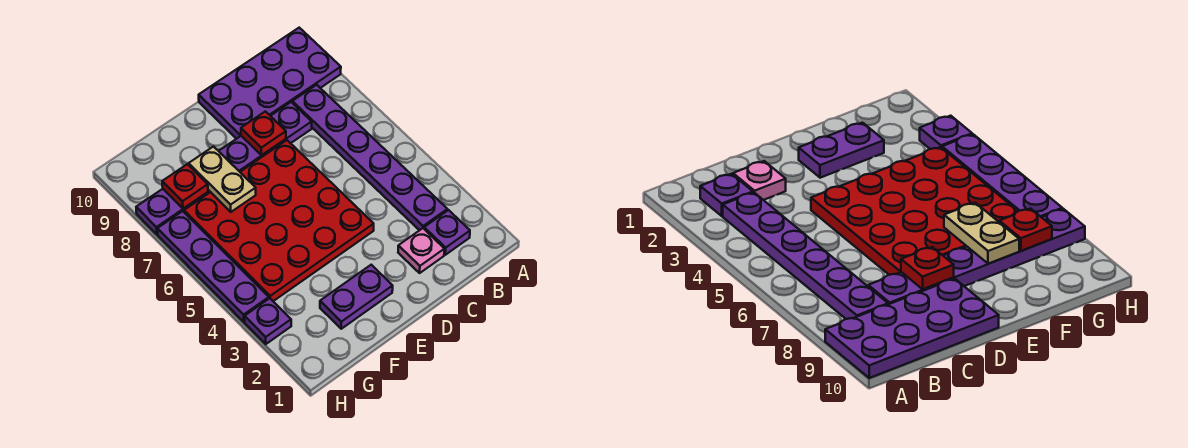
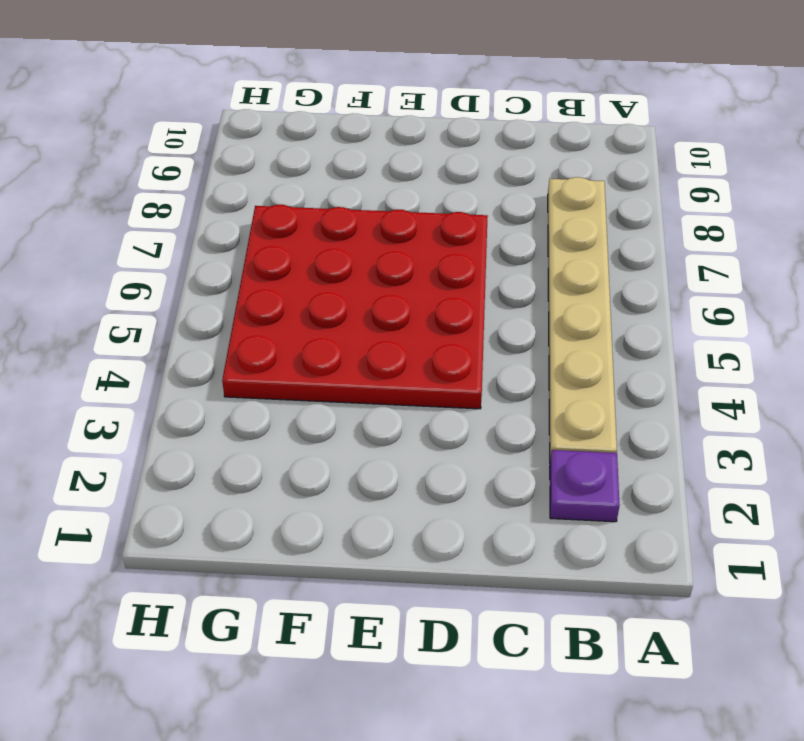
tan 1x6 plate [548,177,617,460] -> purple 1x6 plate [292,85,447,230]
none -> purple 2x4 plate [199,28,341,139]
none -> pink 1x1 plate [398,228,444,273]
none -> purple 1x6 plate [136,102,312,234]

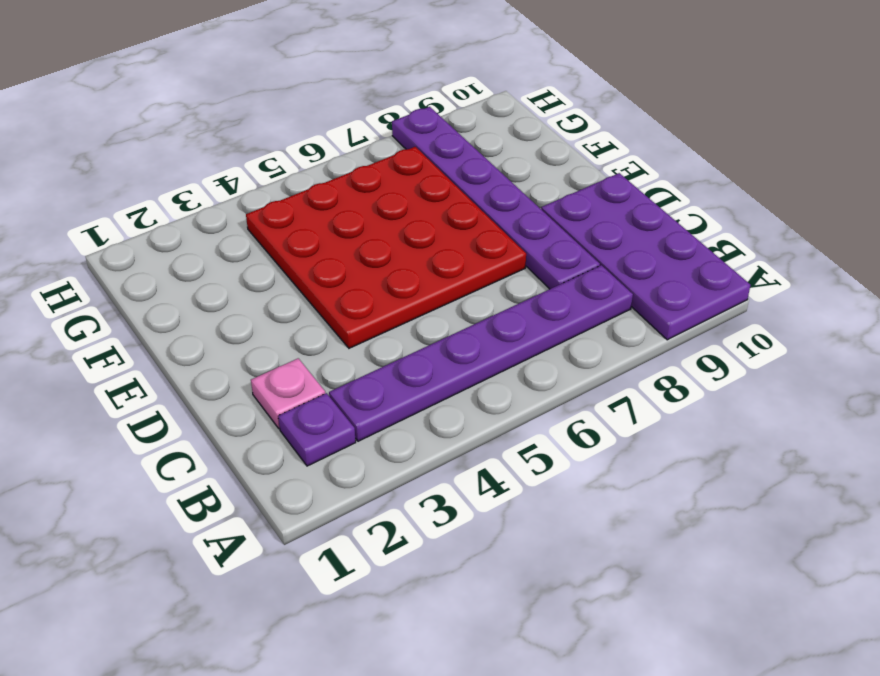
none -> purple 1x2 plate [320,265,393,329]
none -> purple 1x1 plate [245,298,291,344]
none -> purple 1x4 plate [158,211,269,322]

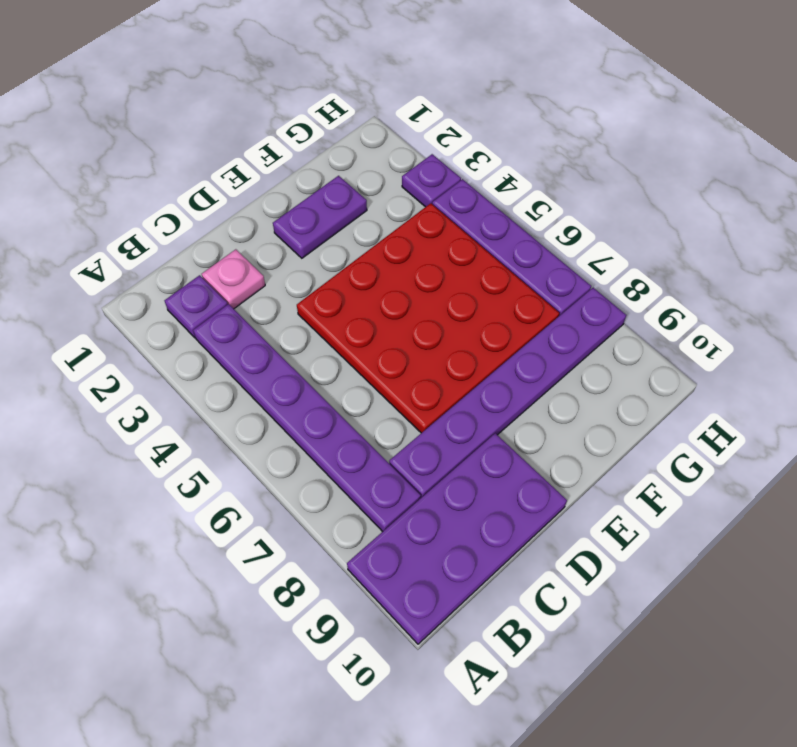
none -> red 1x1 plate [241,111,286,155]
none -> tan 1x2 plate [189,147,256,212]
none -> red 1x1 plate [162,164,208,209]

